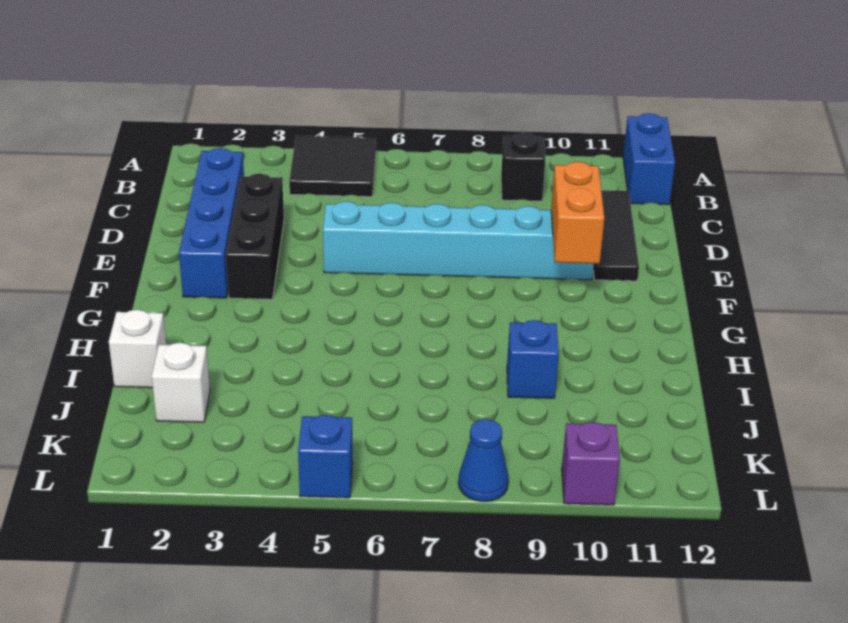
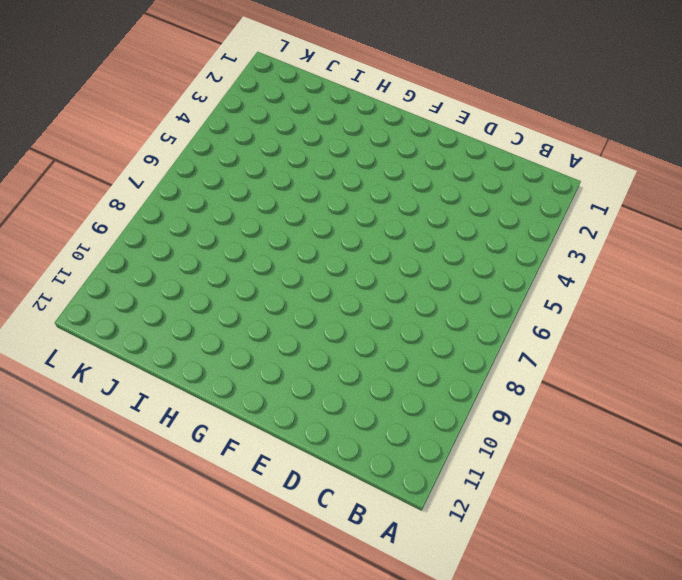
none -> black 2x2 tile [289,136,376,197]
none -> blue 1x2 brick [623,113,675,205]
none -> black 1x1 brick [501,133,545,201]

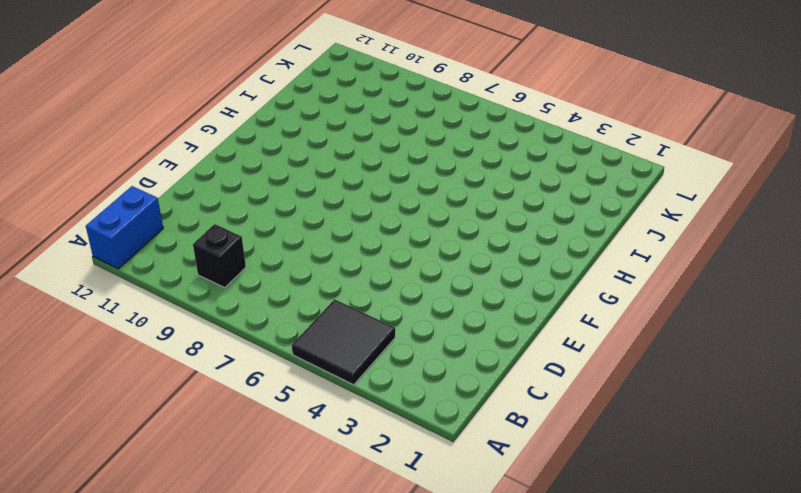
none -> blue 1x4 brick [179,148,244,298]
none -> black 1x3 tile [593,190,639,281]
none -> black 1x3 brick [226,174,284,299]

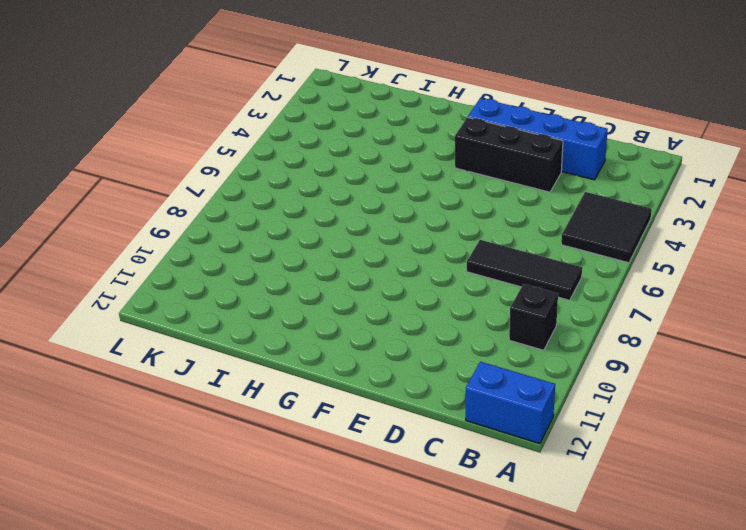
black 1x3 tile [467,240,582,300] -> black 1x3 tile moved to [593,190,639,281]
none -> cyan 1x6 brick [323,201,594,280]
none -> white 1x1 brick [109,310,166,388]
none -> blue 1x1 brick [507,320,559,398]

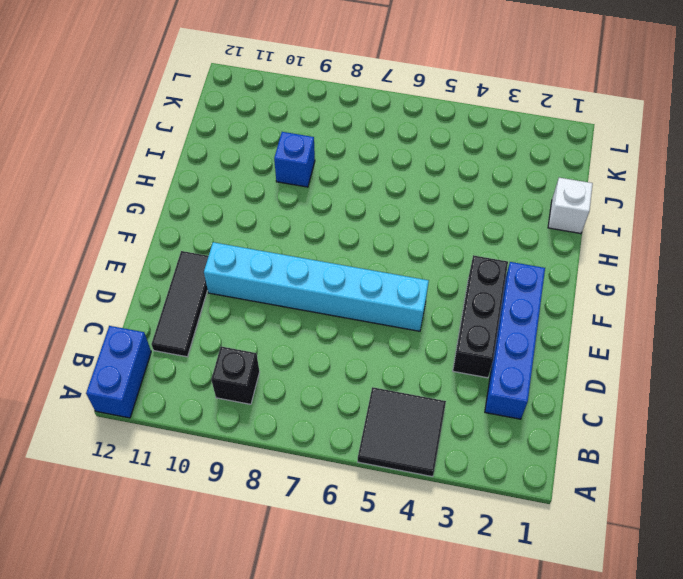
none -> white 1x1 brick [152,343,210,422]
none -> blue 1x1 brick [298,415,353,498]
none -> blue 1x1 cone [458,419,509,502]

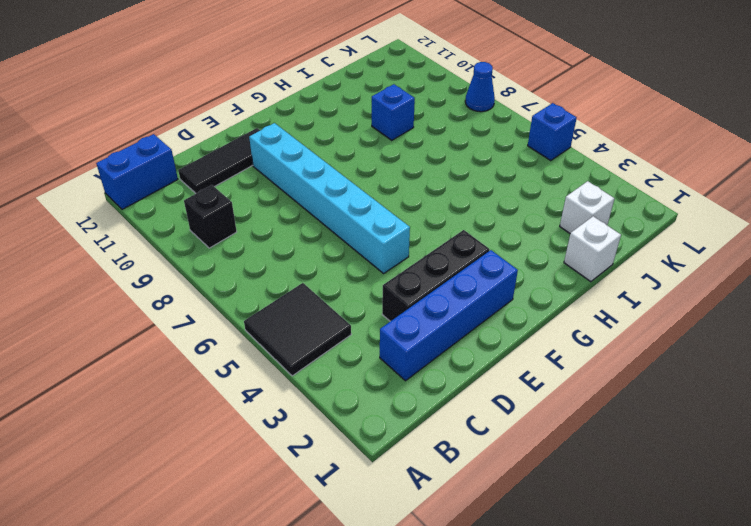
none -> purple 1x1 brick [562,422,620,505]
none -> orange 1x2 brick [551,162,604,264]

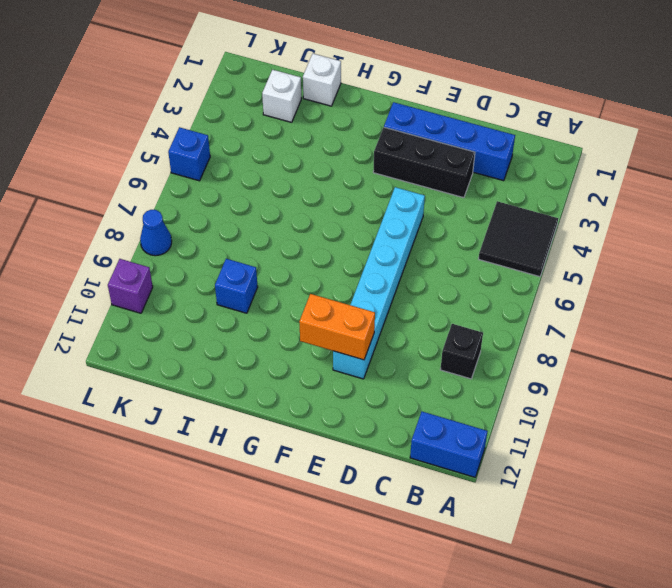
none -> black 1x3 tile [593,190,639,281]

